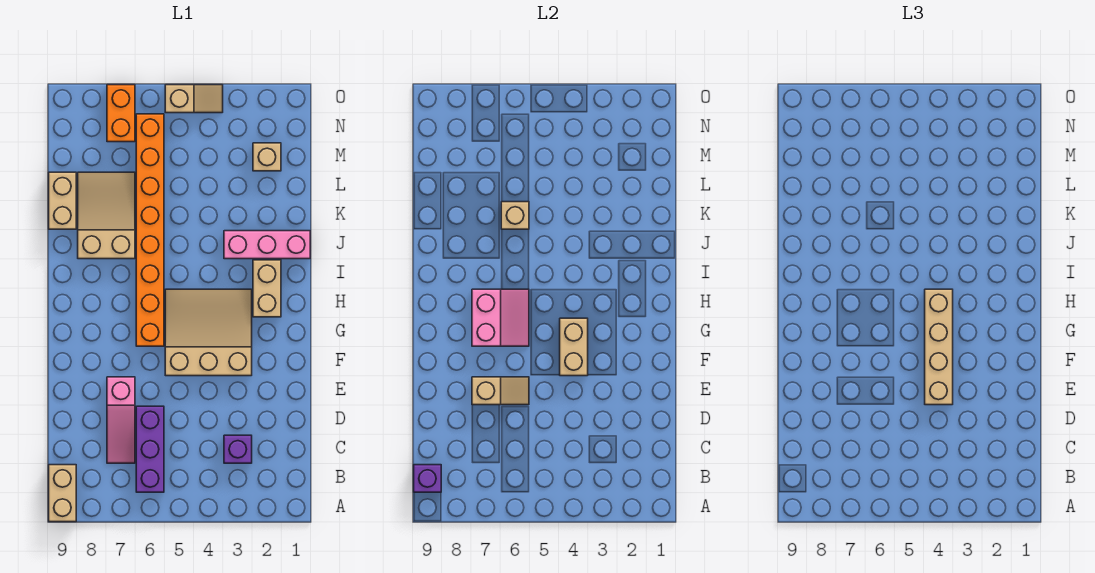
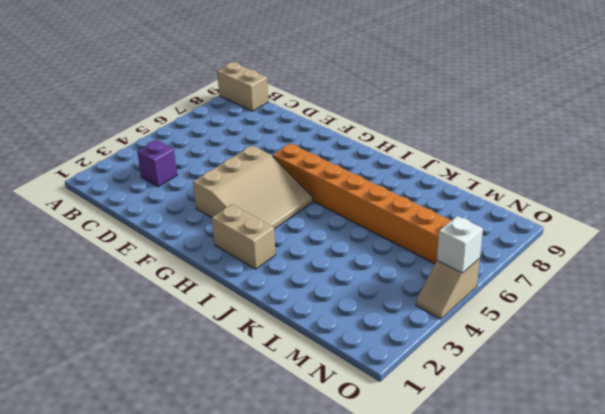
white 1x1 brick [437,216,483,273] -> none
none -> purple 1x3 brick [136,406,164,492]
none -> pink 1x3 slope [107,377,135,463]
none -> pink 1x3 brick [224,231,310,259]

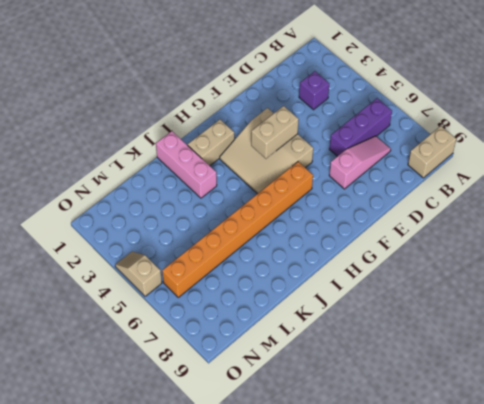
none -> tan 2x3 slope [78,172,135,259]
none -> tan 1x2 brick [49,172,76,229]
none -> tan 1x1 brick [253,143,281,171]

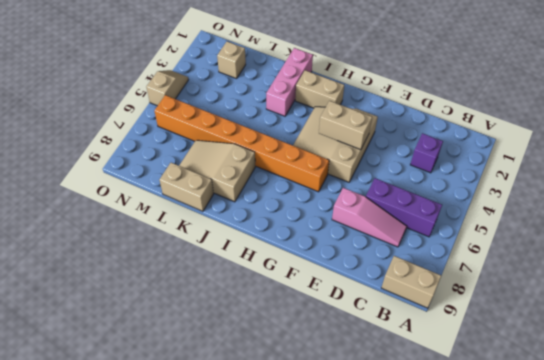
none -> orange 1x2 brick [107,85,135,142]
none -> purple 1x1 brick [414,465,441,492]
none -> tan 1x2 slope [472,377,529,405]

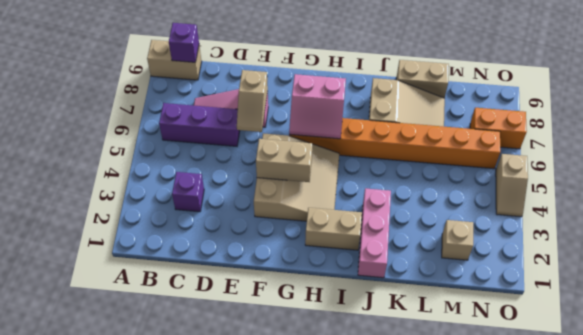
none -> tan 1x1 brick [501,202,529,229]
none -> tan 1x4 brick [925,289,953,405]

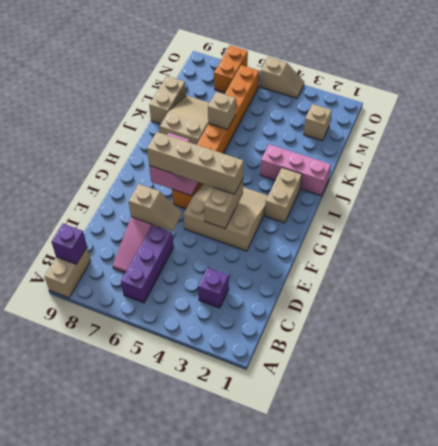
tan 1x4 brick [147,132,244,194] -> tan 1x4 brick turned to [925,289,953,405]

